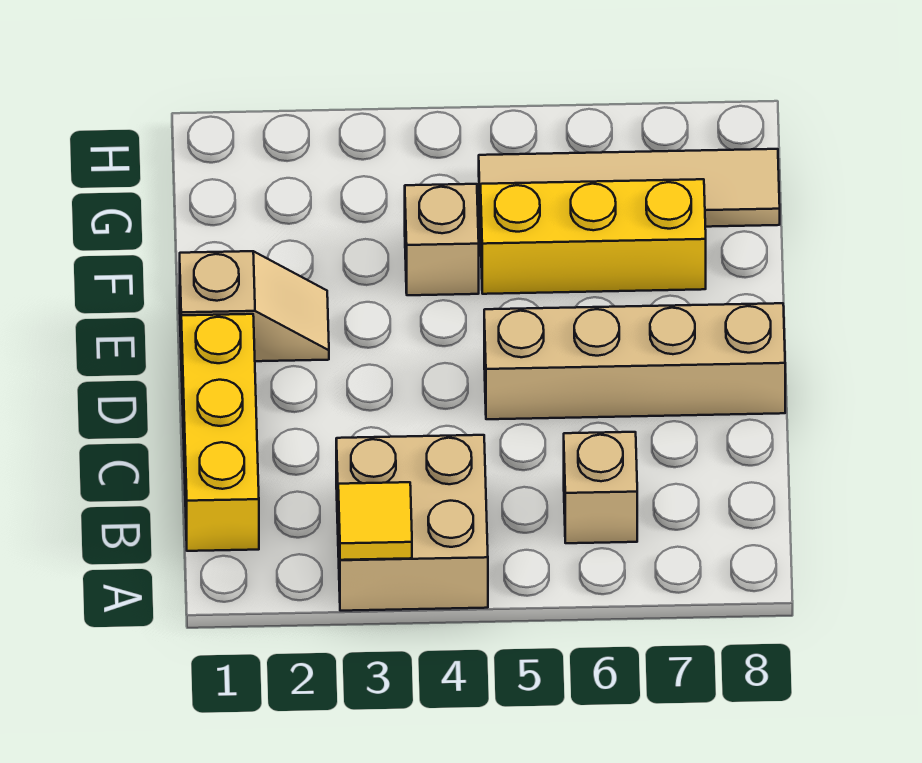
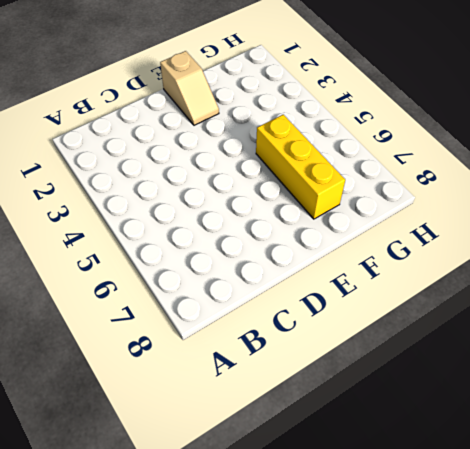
none -> tan 2x2 brick [336,435,488,611]
none -> yellow 1x3 brick [181,314,259,551]

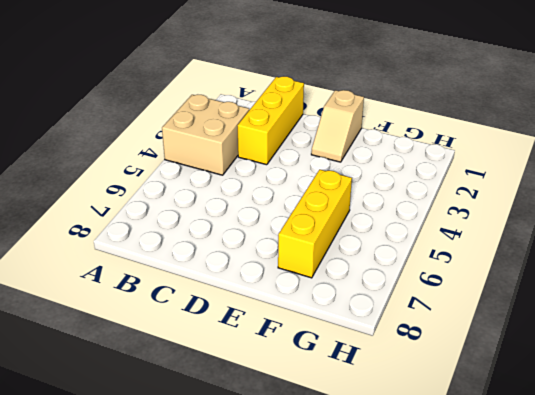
yellow 1x3 brick [237,76,304,165] -> yellow 1x3 brick turned to [181,314,259,551]
none -> tan 1x1 brick [564,432,637,543]
none -> tan 1x4 brick [484,303,785,419]

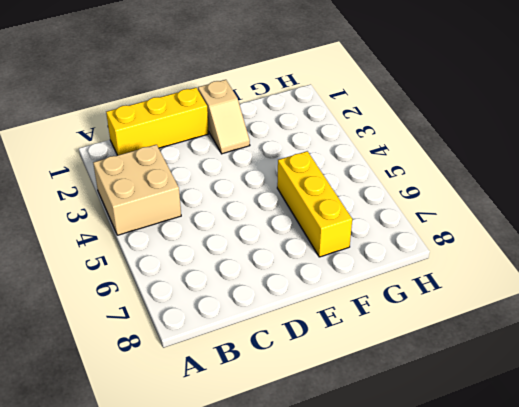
none -> tan 1x1 brick [564,432,637,543]
none -> tan 1x4 brick [484,303,785,419]

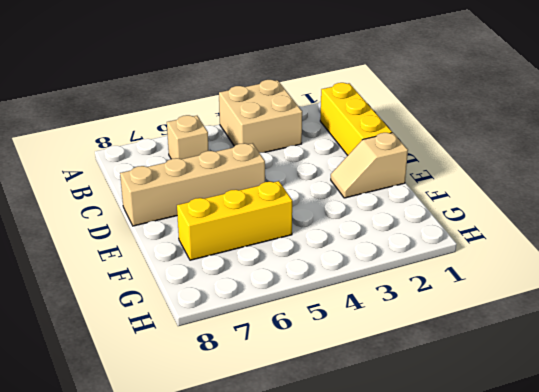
none -> tan 1x1 brick [405,184,479,295]
none -> tan 1x4 tile [479,149,780,231]

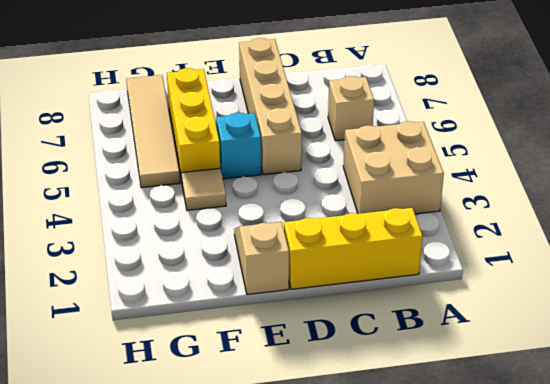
cyan 1x1 brick [216,113,261,179] -> none
tan 1x1 tile [182,168,226,210] -> tan 1x1 brick [405,184,479,295]
none -> yellow 1x1 tile [338,482,412,560]

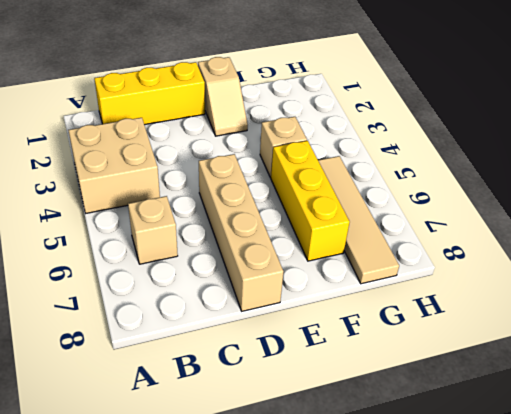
none -> yellow 1x1 tile [338,482,412,560]

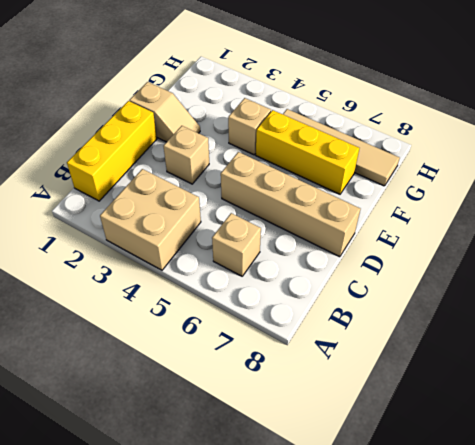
tan 1x1 brick [164,126,209,184] -> none
none -> yellow 1x1 tile [338,482,412,560]

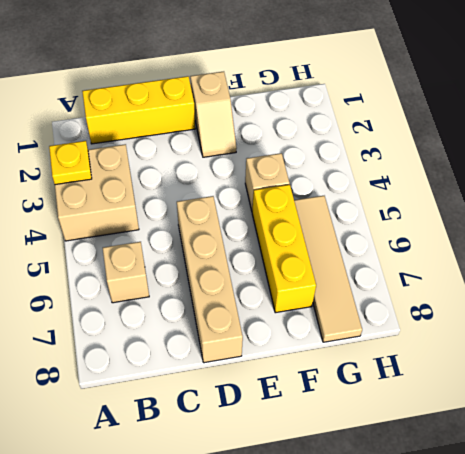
yellow 1x1 plate [49,141,92,185] -> yellow 1x1 tile [338,482,412,560]

